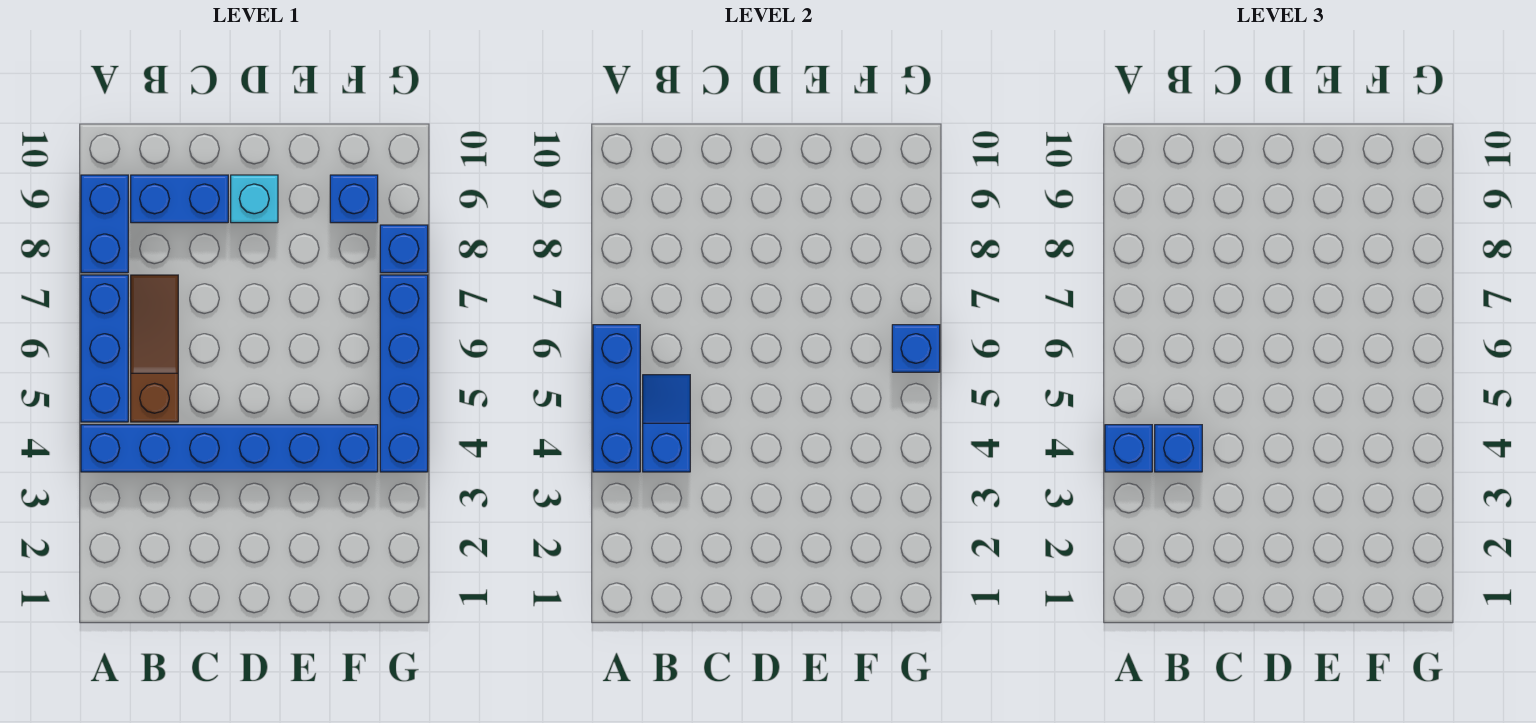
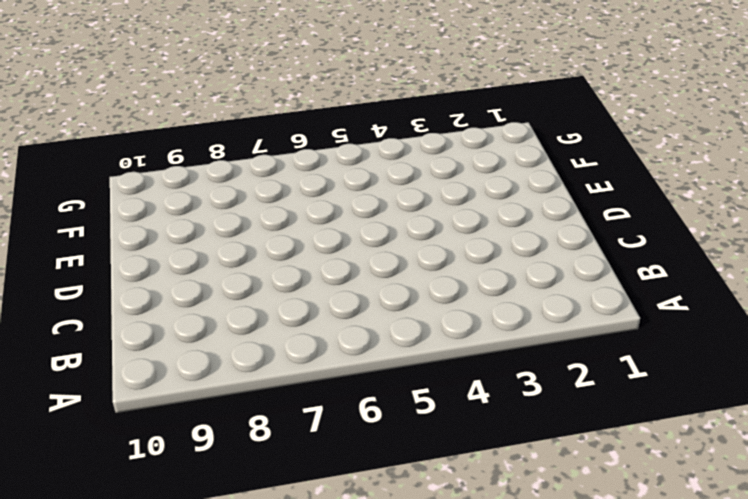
none -> blue 1x6 brick [81,425,378,472]
none -> blue 1x3 brick [81,275,128,422]
none -> blue 1x2 brick [81,175,128,273]

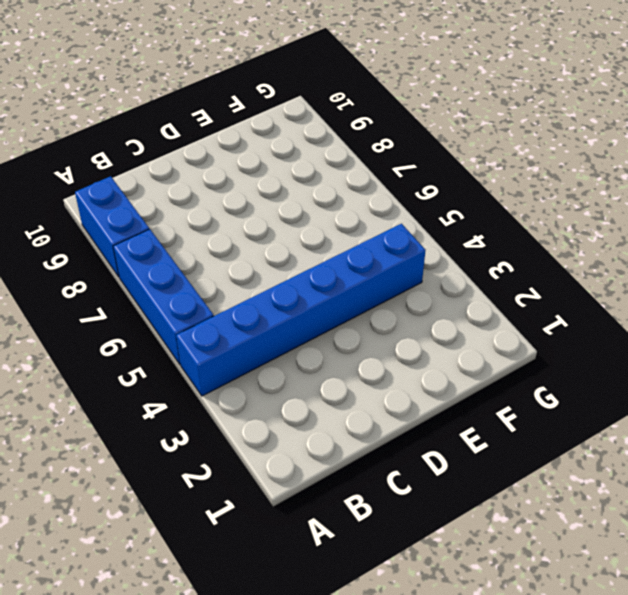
none -> brown 1x3 slope [131,275,178,422]
none -> blue 1x2 brick [131,175,228,223]
none -> cyan 1x1 brick [231,175,278,223]

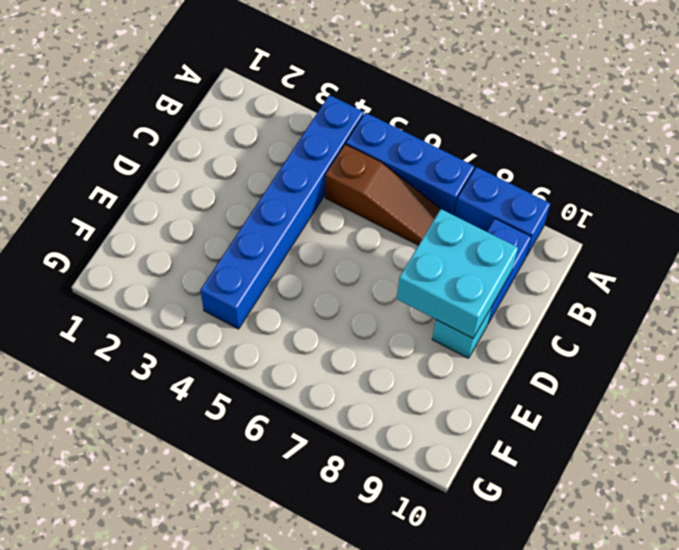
cyan 2x2 brick [397,209,518,338] -> none
none -> blue 1x1 brick [330,175,378,223]
none -> blue 1x4 brick [380,275,428,472]
none -> blue 1x1 brick [380,225,428,273]

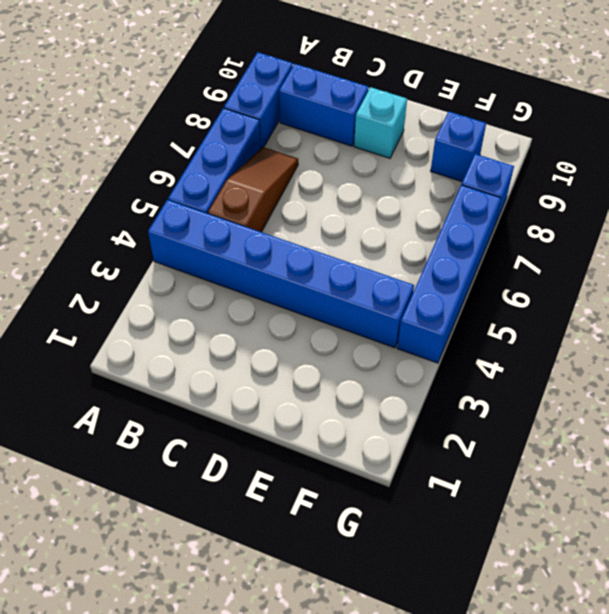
none -> blue 1x3 brick [593,325,640,472]
none -> blue 1x2 slope [643,375,690,472]
none -> blue 1x1 brick [892,325,940,372]

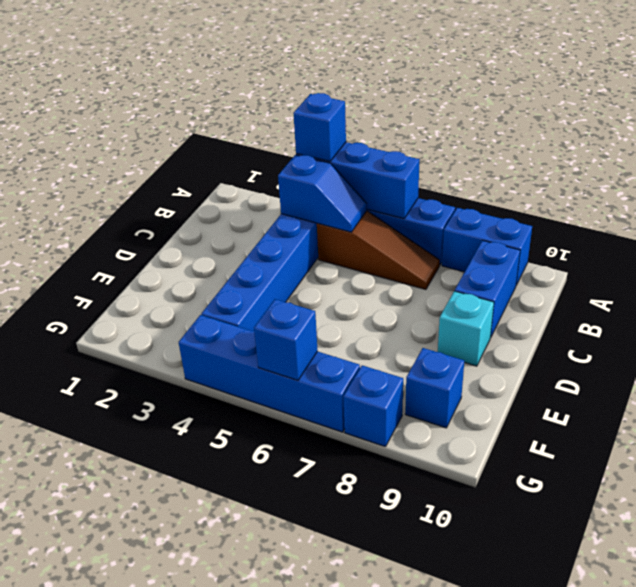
none -> blue 1x1 brick [1155,425,1202,472]

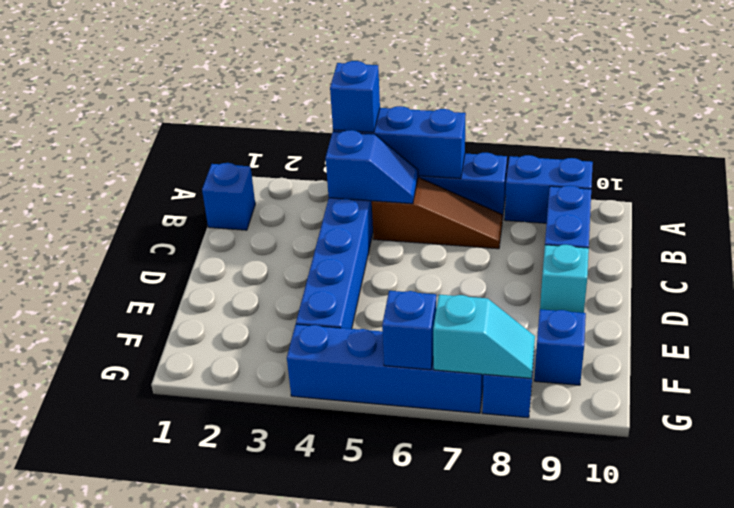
blue 1x1 brick [202,163,255,230] -> blue 1x1 brick moved to [1155,425,1202,472]
cyan 1x2 slope [433,295,535,378] -> none

